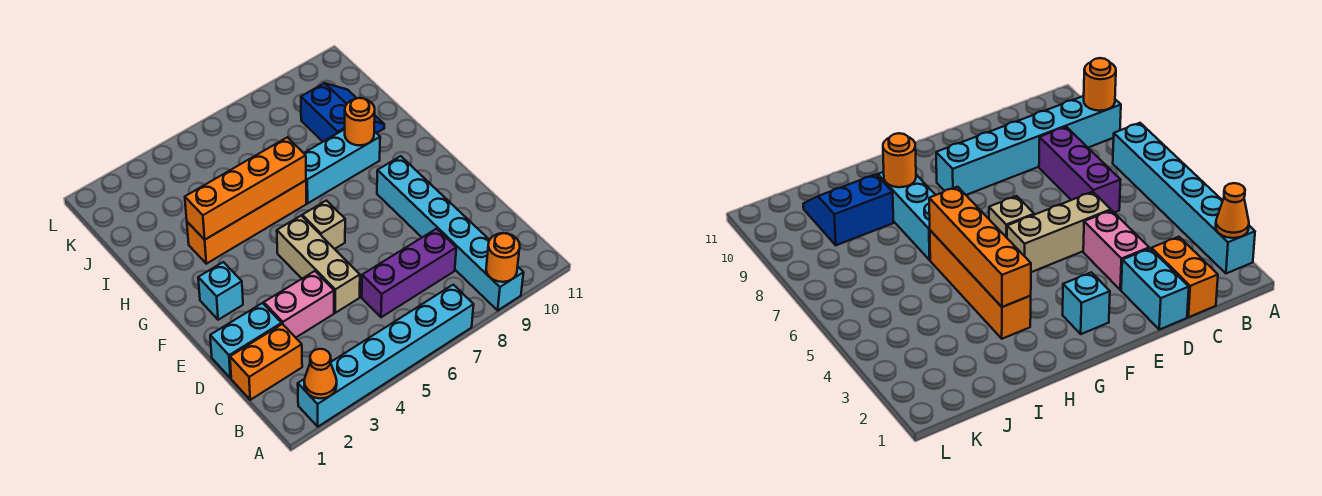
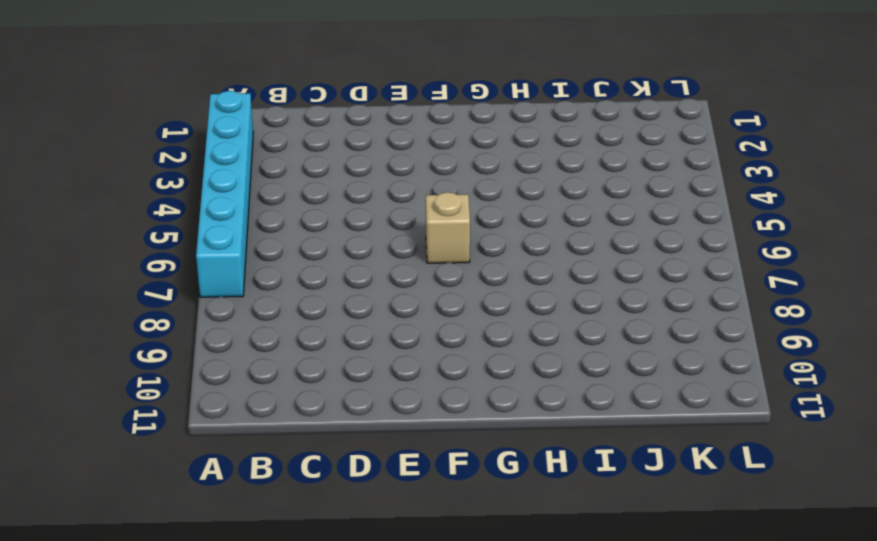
none -> cyan 1x6 brick [377,156,524,310]
none -> orange 1x2 brick [230,324,302,400]
none -> purple 1x3 brick [362,229,456,317]

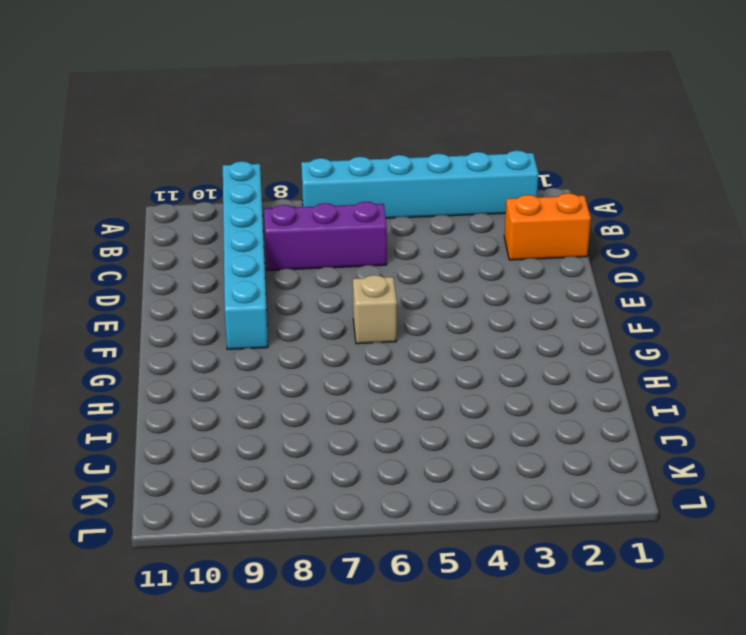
none -> cyan 1x2 brick [210,303,282,378]
none -> pink 1x2 brick [264,271,334,338]
none -> tan 1x3 brick [277,216,360,313]

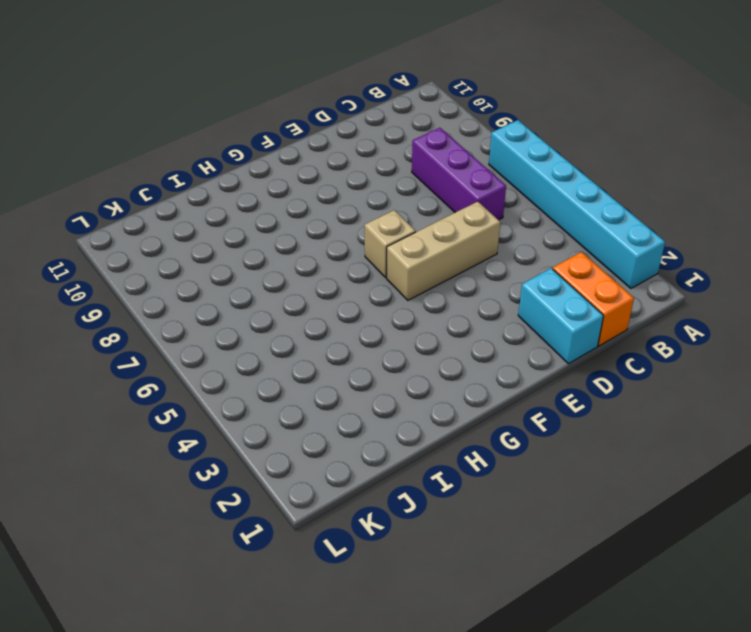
none -> cyan 1x6 brick [377,156,524,310]
none -> pink 1x2 brick [264,271,334,338]
none -> cyan 1x1 brick [198,262,243,320]

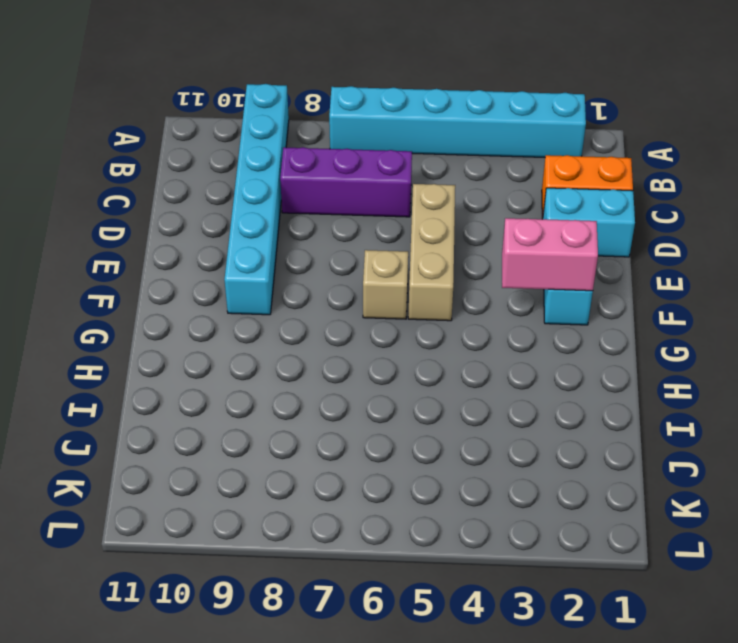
pink 1x2 brick [502,218,598,291] -> pink 1x2 brick moved to [264,271,334,338]
none -> orange 1x4 brick [187,181,306,264]
none -> cyan 1x3 brick [304,129,380,203]
none -> blue 2x2 slope [301,83,384,142]

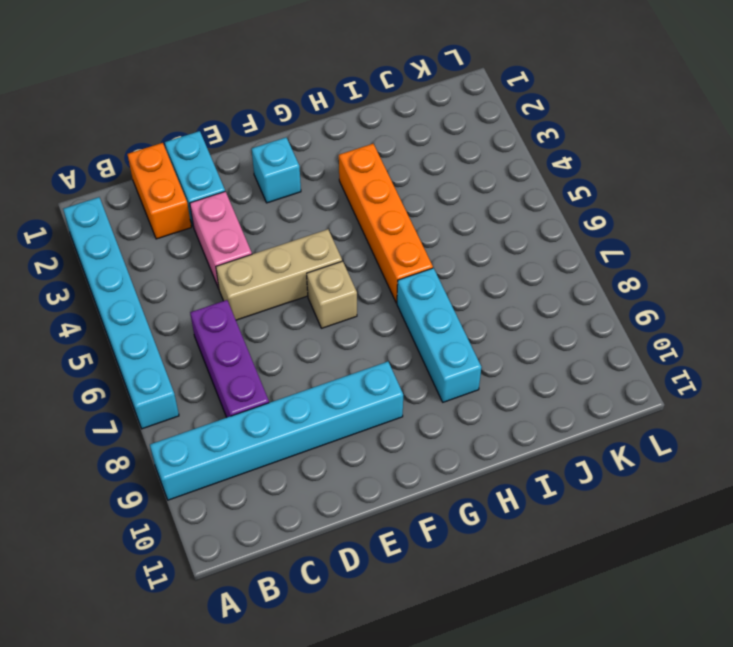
none -> blue 2x2 slope [301,83,384,142]
none -> orange 1x1 cone [304,349,337,398]
none -> orange 1x1 round brick [486,233,520,282]

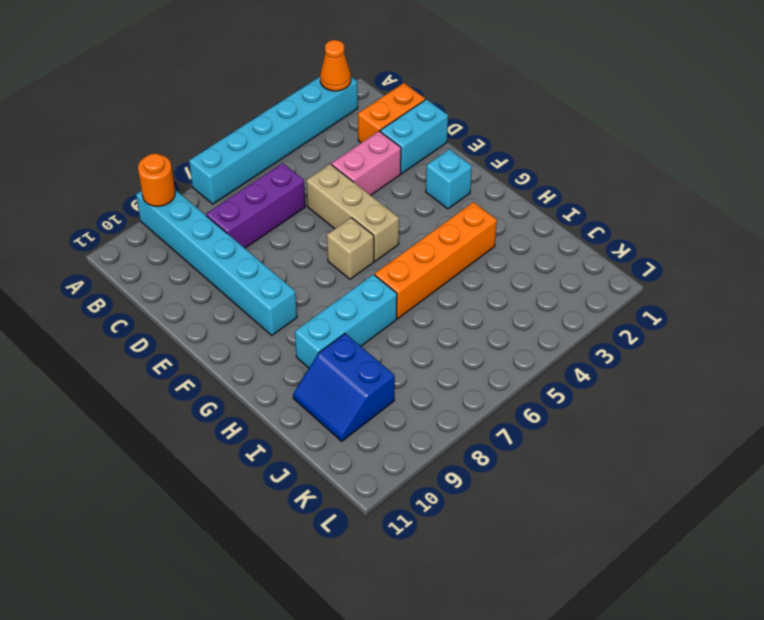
none -> orange 1x4 brick [185,137,306,240]
none -> orange 1x1 round brick [345,98,375,145]

